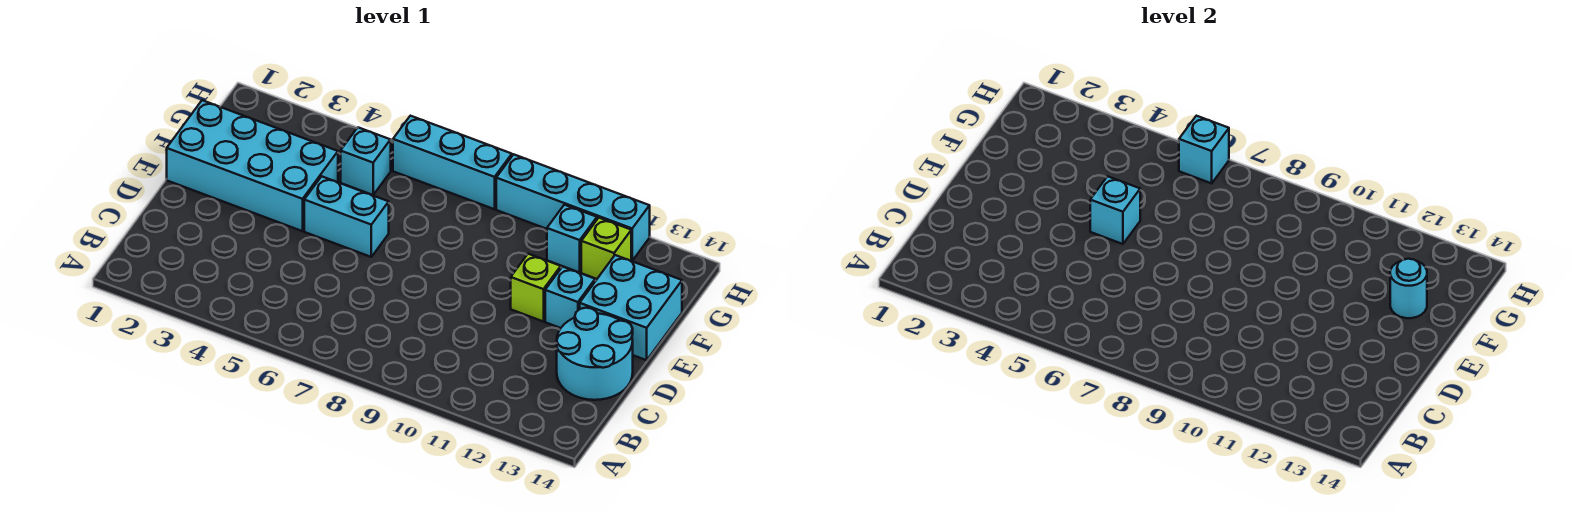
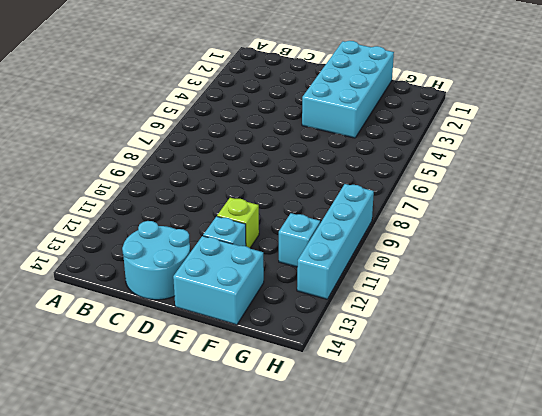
none -> cyan 1x2 brick [304,176,389,257]
none -> cyan 1x1 brick [341,127,391,195]
none -> lime 1x1 brick [581,218,631,279]

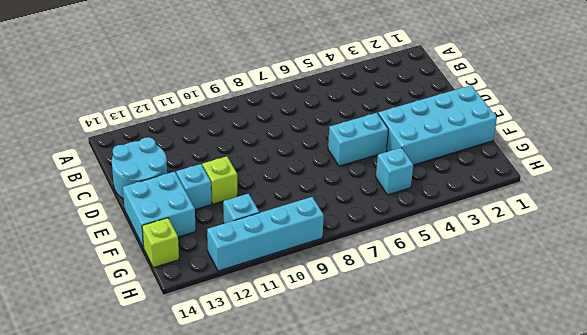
lime 1x1 brick [142,218,179,268] -> lime 1x1 brick moved to [581,218,631,279]
none -> cyan 1x3 brick [393,116,512,209]
none -> cyan 1x1 brick [1090,176,1140,244]
none -> cyan 1x1 round brick [1390,259,1427,318]

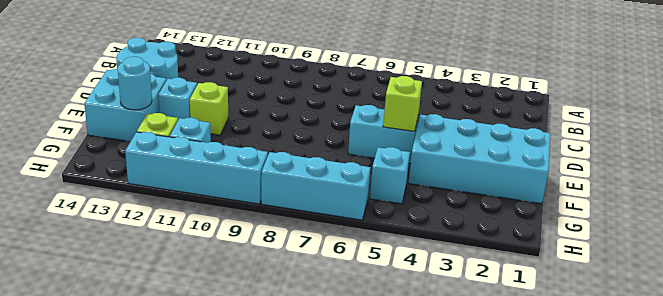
lime 1x1 brick [383,76,422,131] -> cyan 1x1 brick [1090,176,1140,244]
none -> cyan 1x1 brick [1179,116,1229,183]

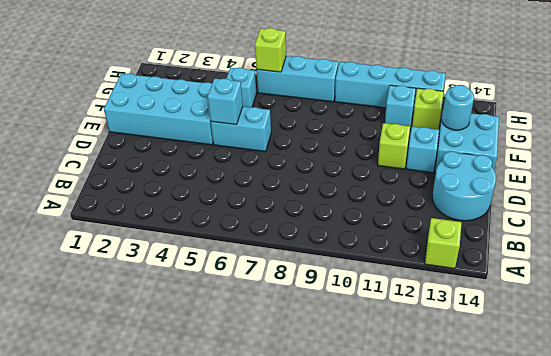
lime 1x1 brick [425,218,462,269] -> none
lime 1x1 brick [255,28,286,72] -> cyan 1x1 brick [1179,116,1229,183]

